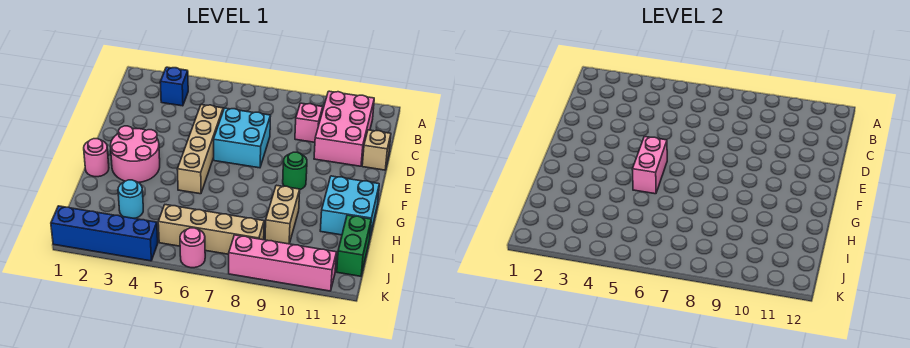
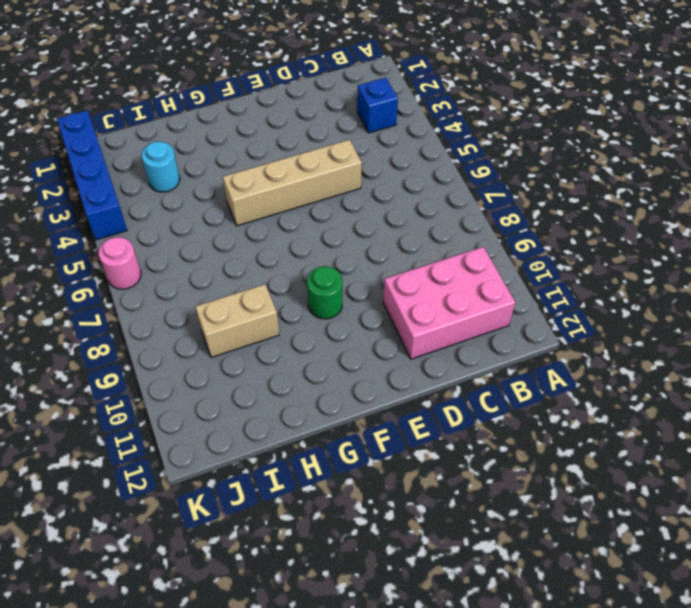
none -> pink 1x1 brick [295,103,323,142]
none -> cyan 2x2 brick [214,108,271,168]
none -> tan 1x1 brick [362,130,391,170]

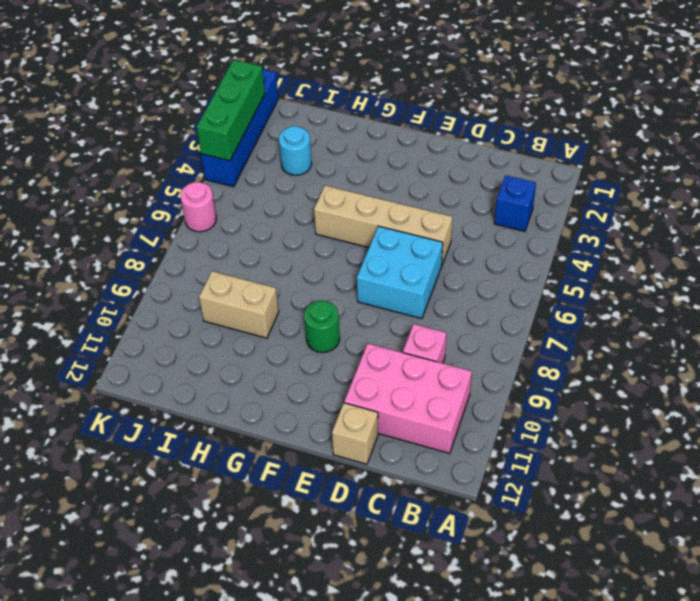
green 1x3 brick [197,60,265,161] -> none
none -> pink 2x2 round brick [111,126,160,183]
none -> pink 1x1 round brick [84,139,109,177]
none -> cyan 2x2 brick [320,176,379,236]

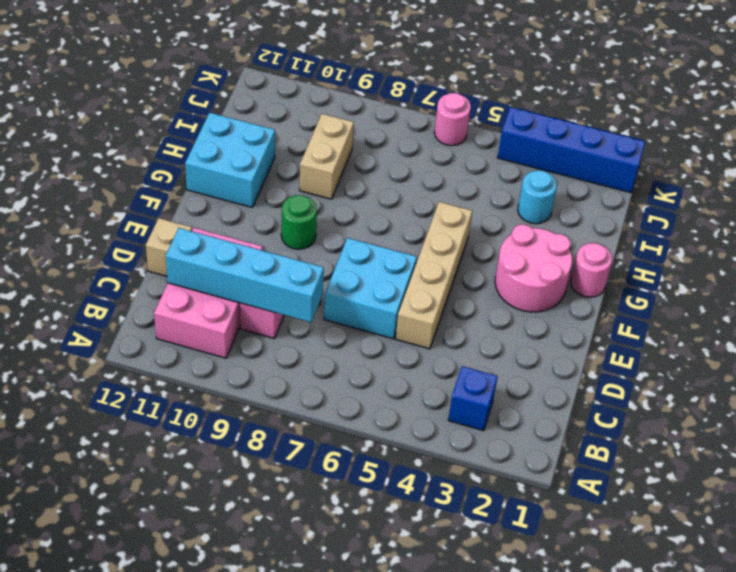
cyan 1x4 brick [166,228,324,322] -> none
none -> green 1x2 brick [337,215,371,276]
none -> tan 1x4 brick [158,205,264,254]
none -> pink 1x4 brick [229,235,337,291]

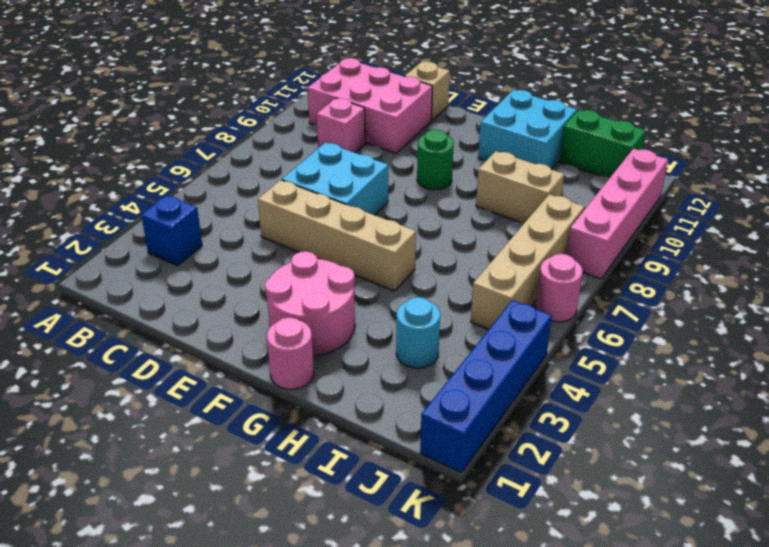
none -> pink 1x2 brick [632,136,667,194]

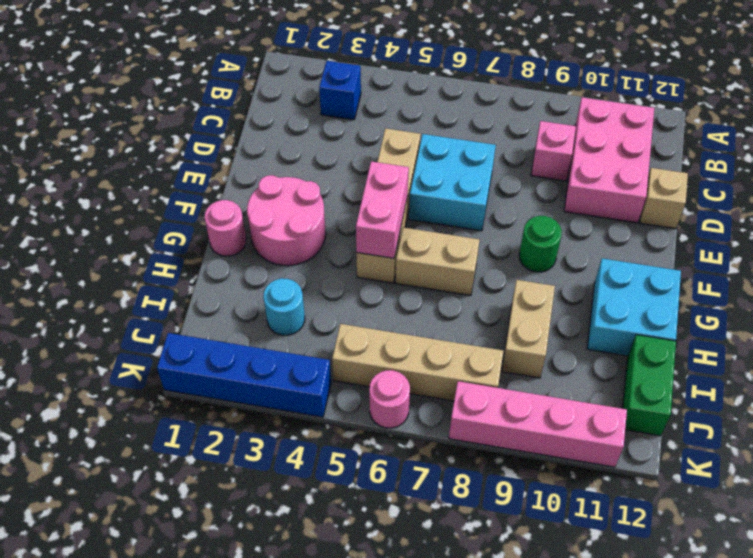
tan 1x2 brick [396,227,479,296] -> none

